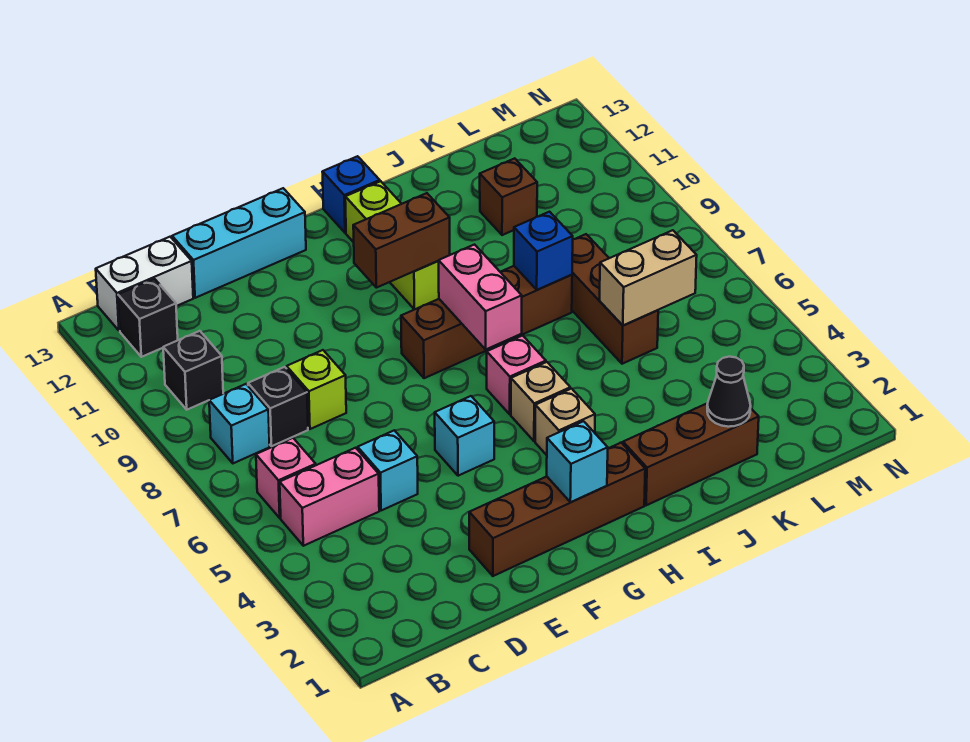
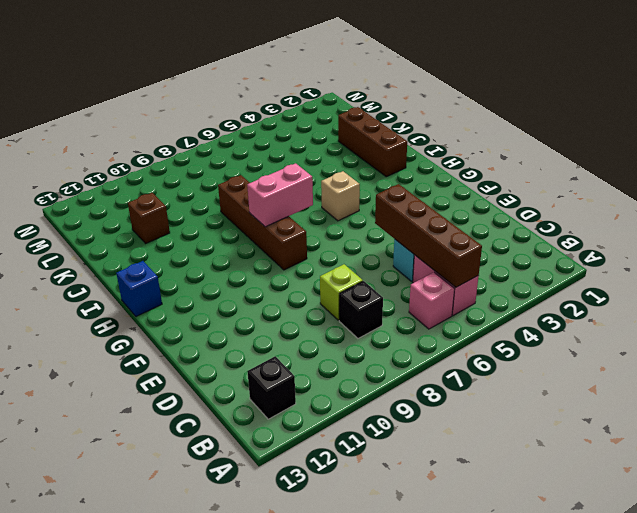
brown 1x4 brick [375,184,482,287] -> brown 1x4 brick moved to [469,443,645,576]
none -> cyan 1x1 brick [209,384,270,463]
none -> black 1x1 brick [163,331,223,410]
none -> white 1x2 brick [96,237,193,331]

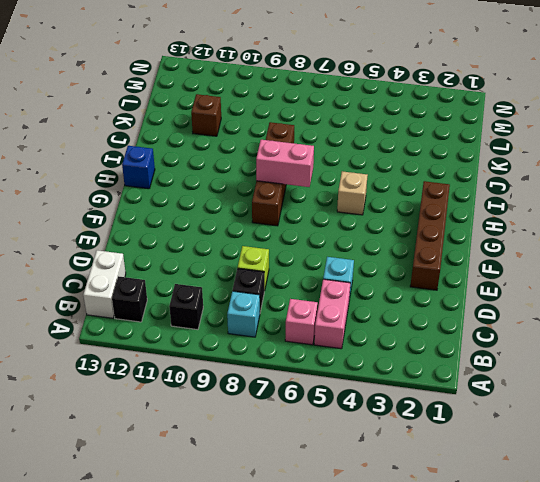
none -> cyan 1x3 brick [172,188,306,298]
none -> cyan 1x1 brick [435,396,494,476]
none -> tan 1x1 brick [535,389,595,455]

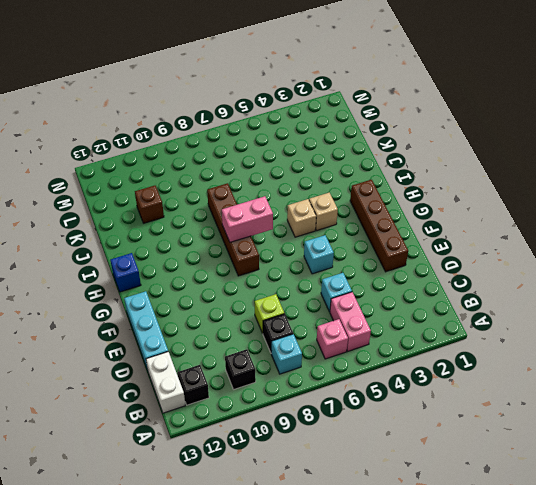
none -> pink 1x1 brick [487,335,546,414]
none -> lime 1x3 brick [345,181,439,309]
none -> brown 1x3 brick [623,403,759,505]

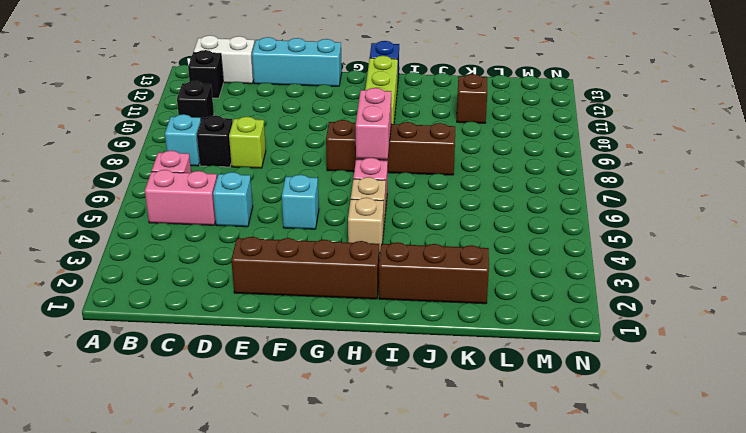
none -> brown 1x3 brick [572,234,658,364]
none -> cyan 1x1 brick [547,421,608,502]
none -> brown 1x2 brick [353,193,450,288]

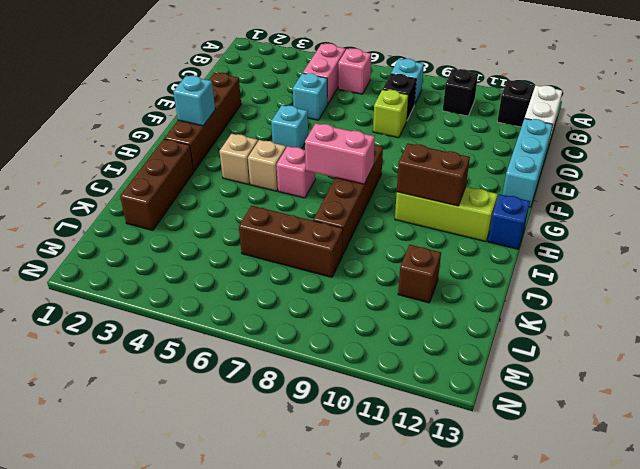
brown 1x2 brick [397,143,470,206] -> brown 1x2 brick turned to [353,193,450,288]
none -> blue 1x1 brick [514,212,573,290]
none -> black 1x1 cone [707,357,751,427]
none -> tan 1x2 brick [599,230,697,326]

